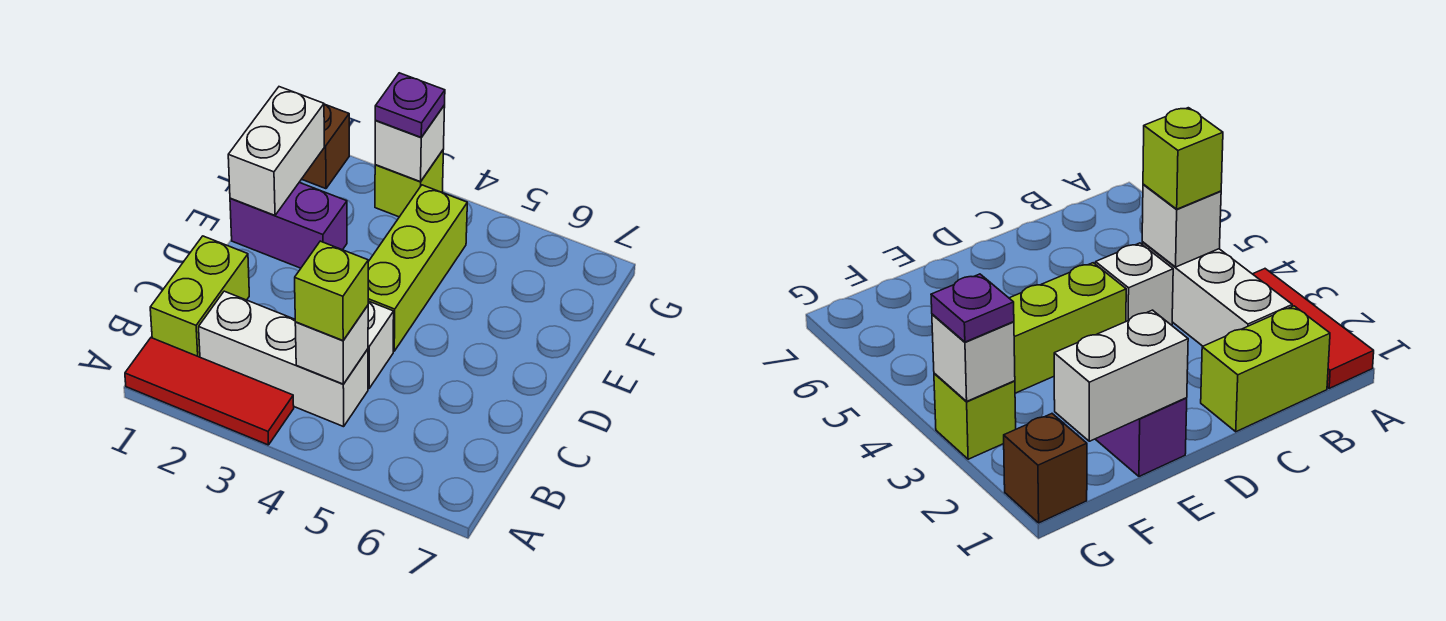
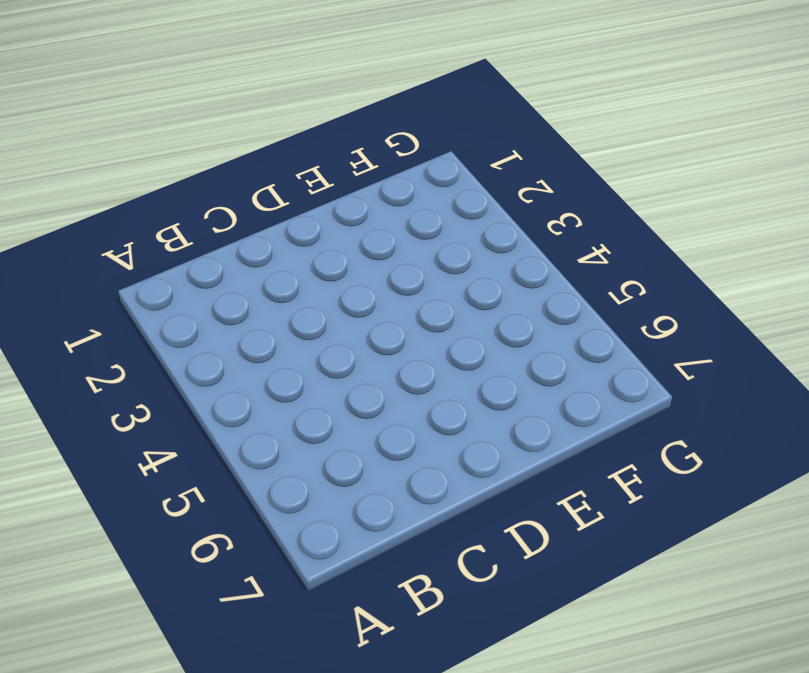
none -> red 1x3 tile [125,338,294,445]
none -> lime 1x2 brick [150,236,249,357]
none -> white 1x3 brick [199,291,368,427]

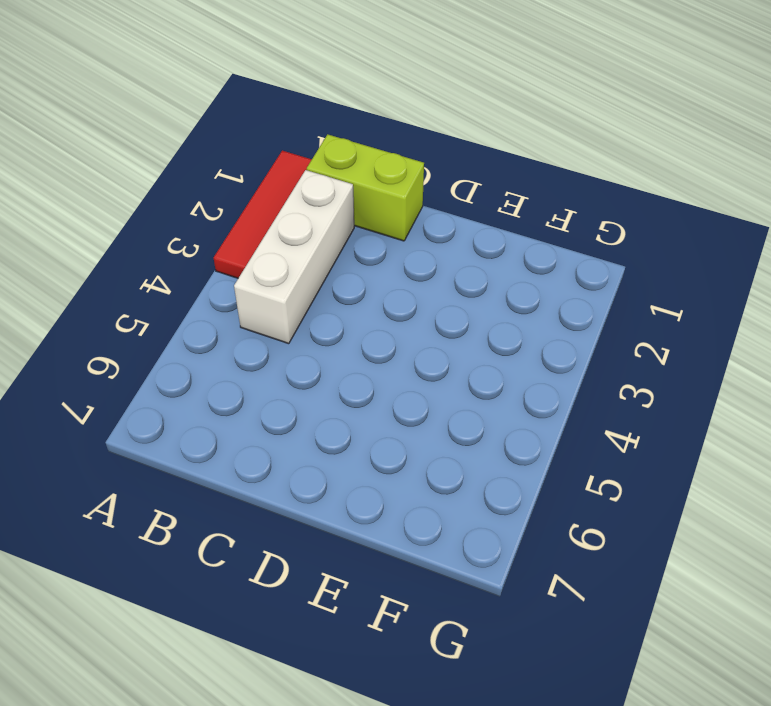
none -> white 1x1 brick [368,301,394,388]
none -> lime 1x3 brick [368,185,467,351]
none -> purple 1x2 brick [230,183,347,268]

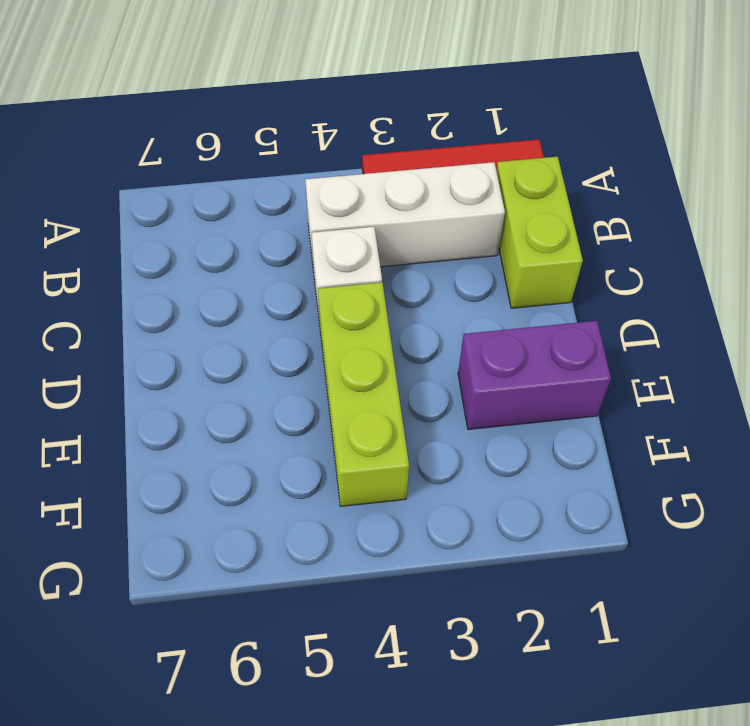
none -> brown 1x1 brick [302,104,349,189]
none -> lime 1x1 brick [375,150,443,217]
none -> white 1x1 brick [295,306,368,384]

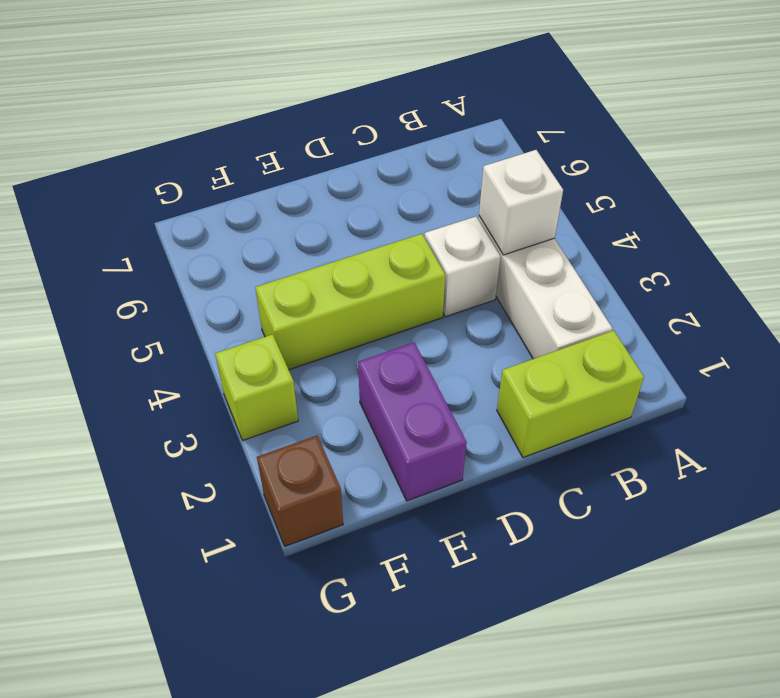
none -> red 1x3 tile [125,338,294,445]
none -> white 1x2 brick [228,87,324,215]
none -> white 1x1 brick [375,105,445,182]

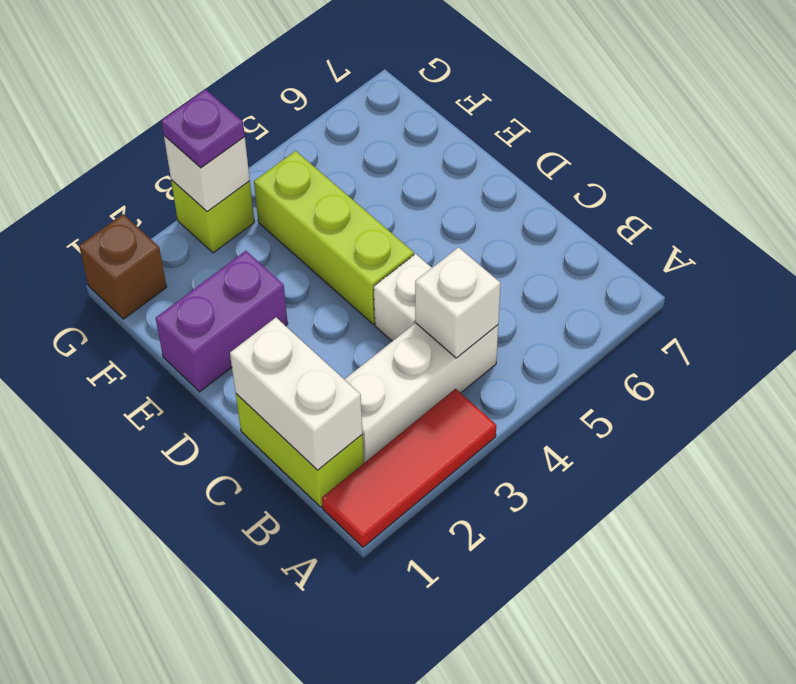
white 1x2 brick [230,318,363,470] -> white 1x2 brick moved to [228,87,324,215]
none -> lime 1x1 brick [295,241,368,340]

